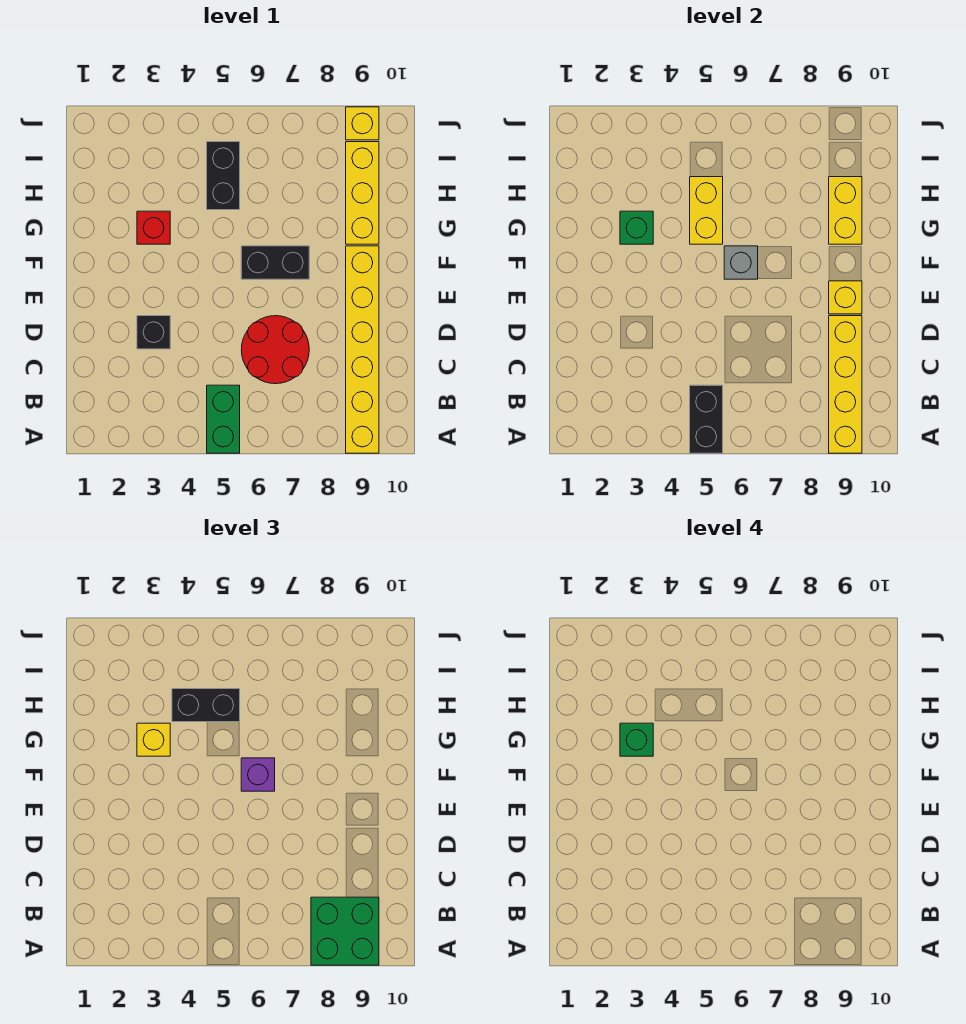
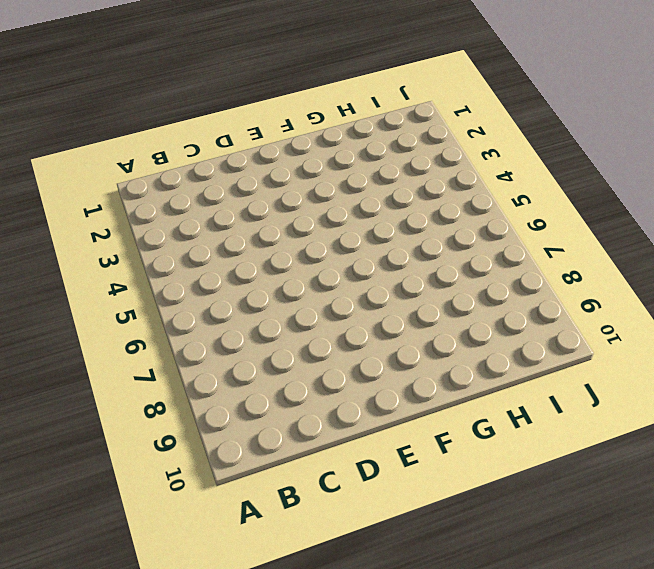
none -> green 1x2 brick [207,385,240,453]
none -> yellow 1x6 brick [346,246,379,453]
none -> red 2x2 round brick [241,316,309,384]

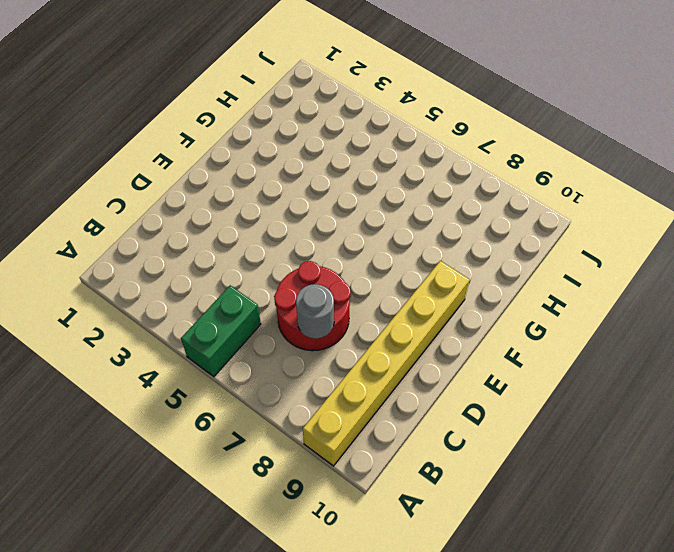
grey 1x1 round brick [296,284,334,339] -> none
none -> black 1x1 brick [137,316,170,349]
none -> black 1x2 brick [241,246,309,279]
none -> red 1x1 brick [137,211,170,244]

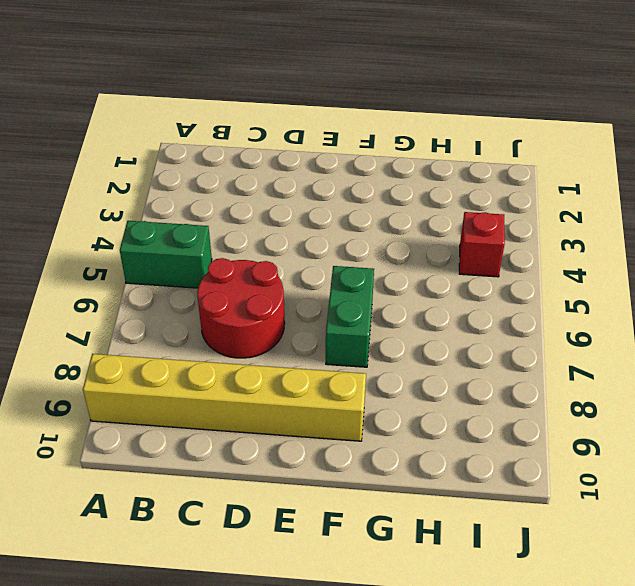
green 1x2 brick [326,266,374,367] -> black 1x2 brick [241,246,309,279]
red 1x1 brick [459,212,505,277] -> red 1x1 brick moved to [137,211,170,244]
none -> black 1x1 brick [137,316,170,349]
none -> yellow 1x3 brick [346,142,379,244]
none -> black 1x2 brick [207,142,240,210]

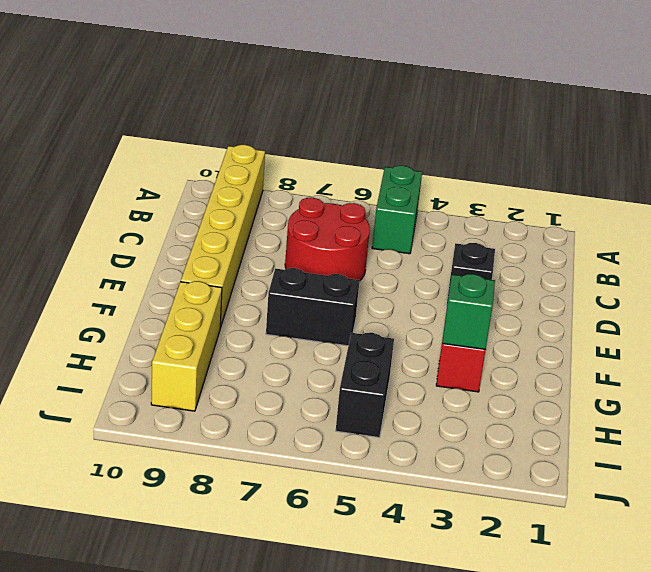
none -> yellow 1x1 brick [346,107,379,140]
none -> black 1x2 brick [690,385,723,453]
none -> yellow 1x4 brick [829,316,862,453]

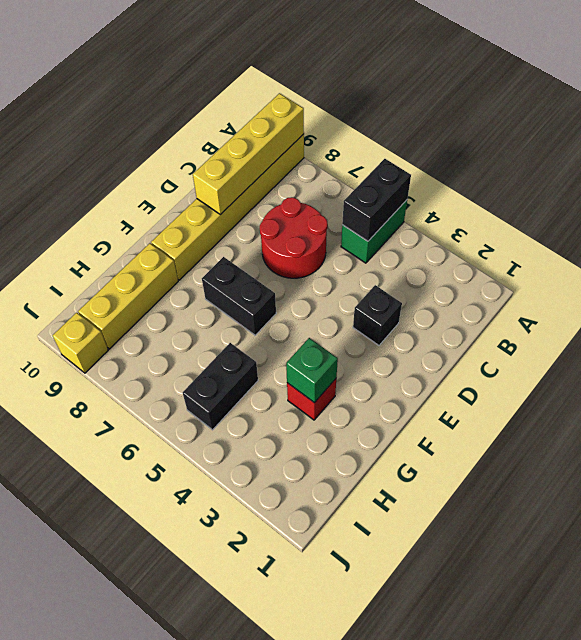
none -> yellow 1x1 brick [829,281,862,314]
none -> grey 1x1 brick [724,246,758,279]
none -> yellow 1x2 brick [690,177,723,244]

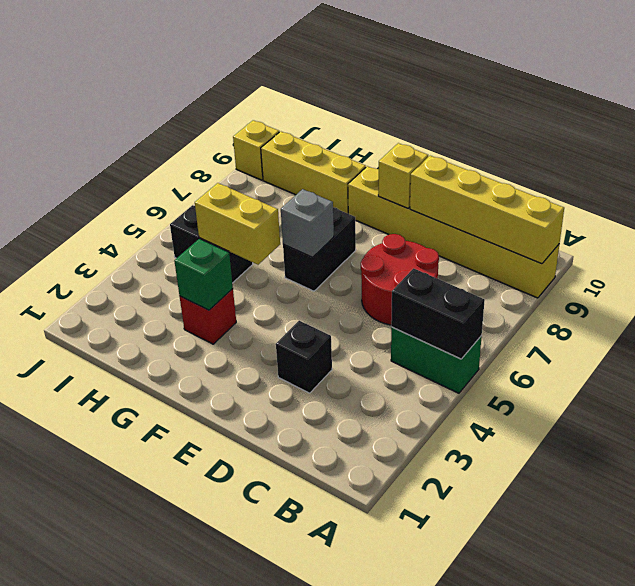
none -> yellow 1x2 brick [829,177,862,244]
none -> green 2x2 brick [311,897,379,965]
none -> purple 1x1 brick [241,758,275,791]

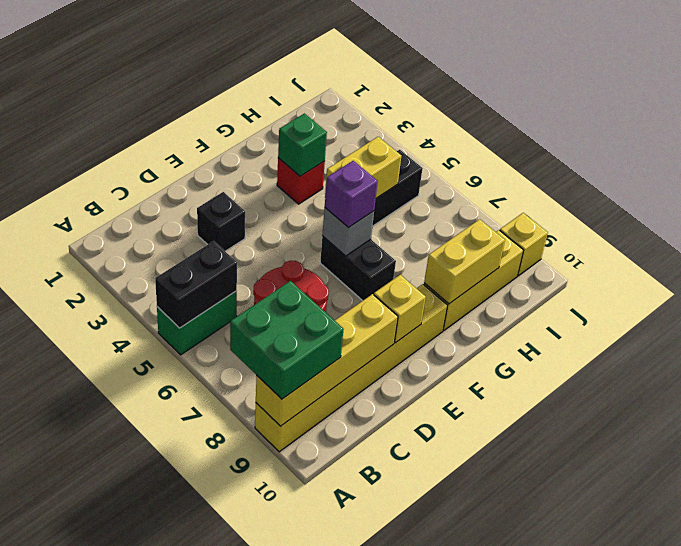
none -> yellow 1x1 brick [137,723,170,756]
none -> black 1x2 brick [172,689,240,722]
none -> green 1x1 brick [620,723,653,756]

